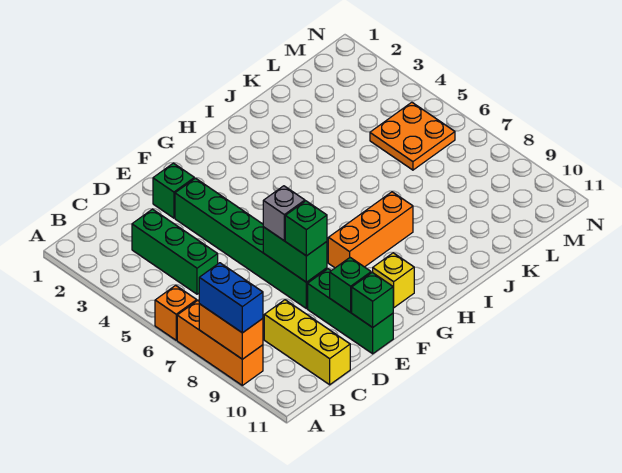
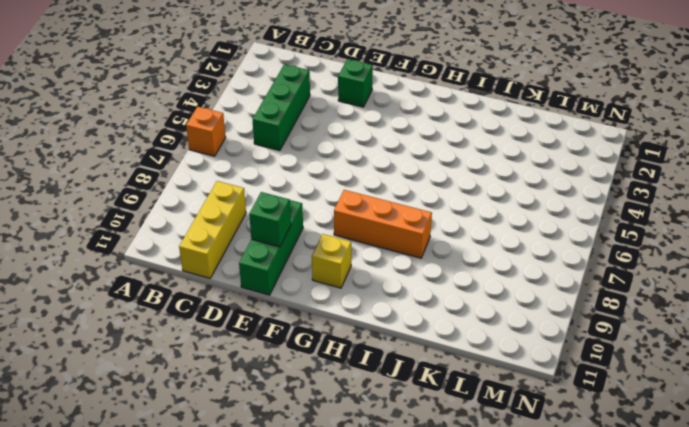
none -> orange 1x3 brick [177,301,263,385]
none -> green 1x6 brick [175,178,327,309]
none -> orange 2x2 plate [370,102,455,170]

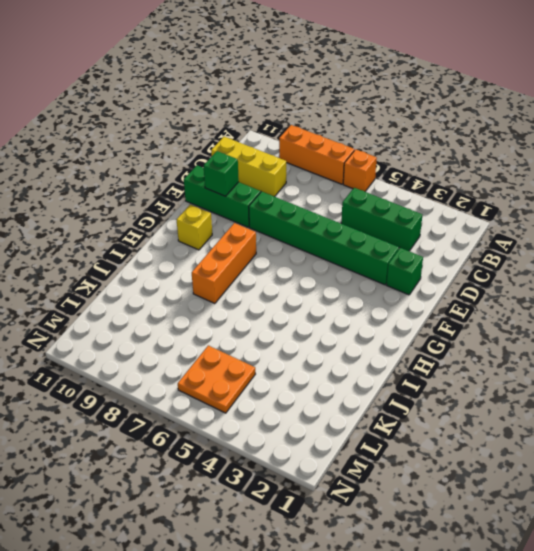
none -> orange 1x2 brick [199,304,263,359]
none -> green 1x2 brick [263,227,327,282]
none -> green 1x1 brick [352,272,393,327]

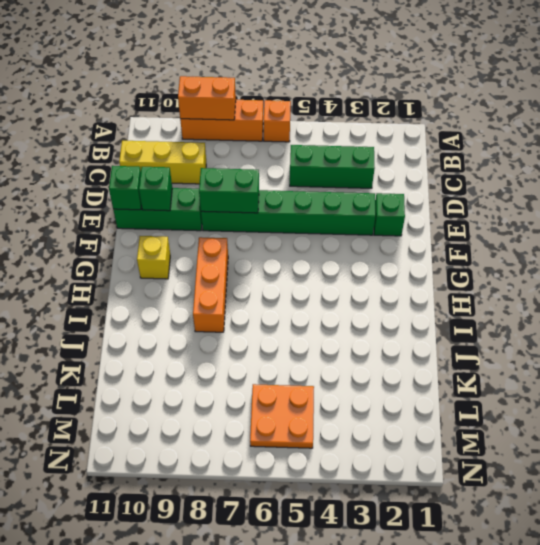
none -> blue 1x2 brick [199,263,263,333]
none -> grey 1x1 brick [263,186,305,241]
none -> green 1x1 brick [285,201,327,256]

